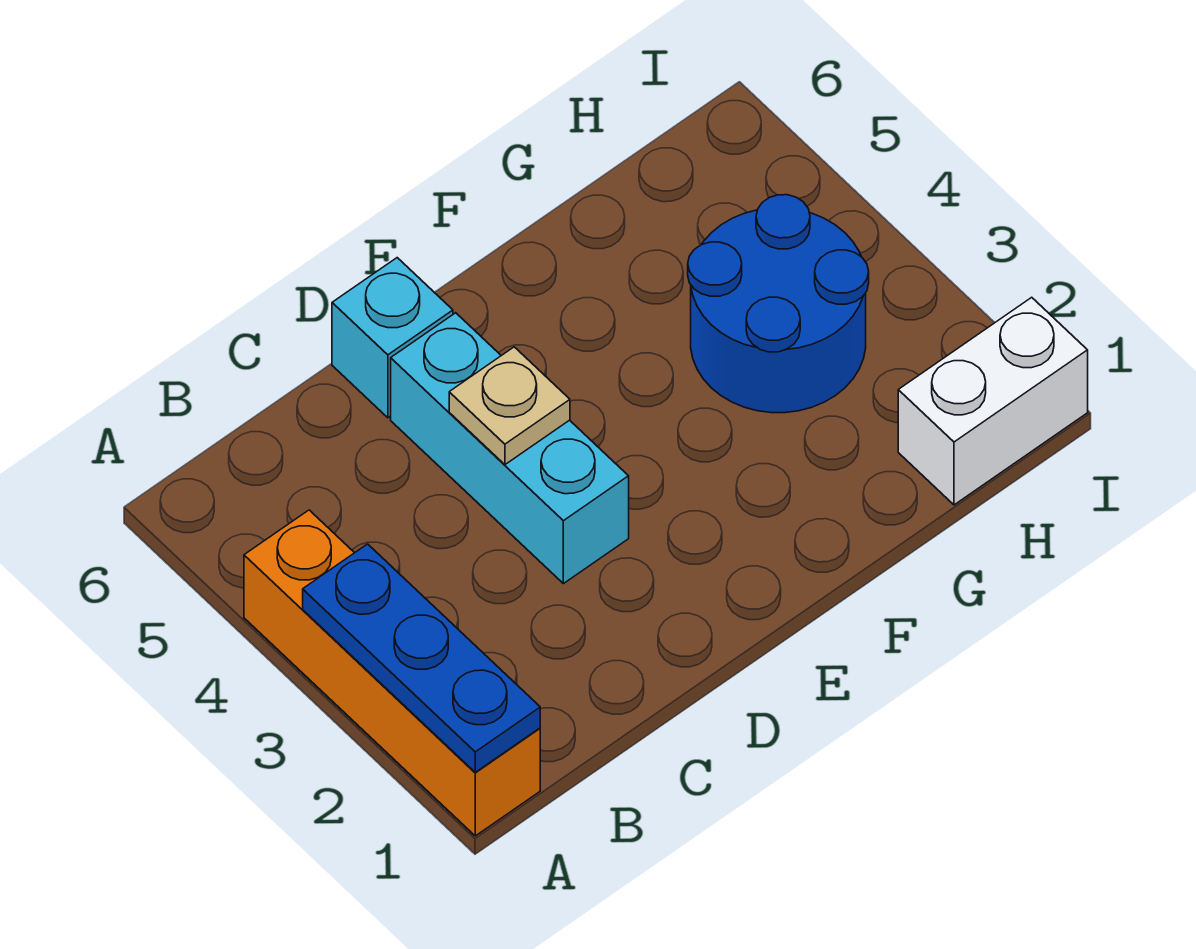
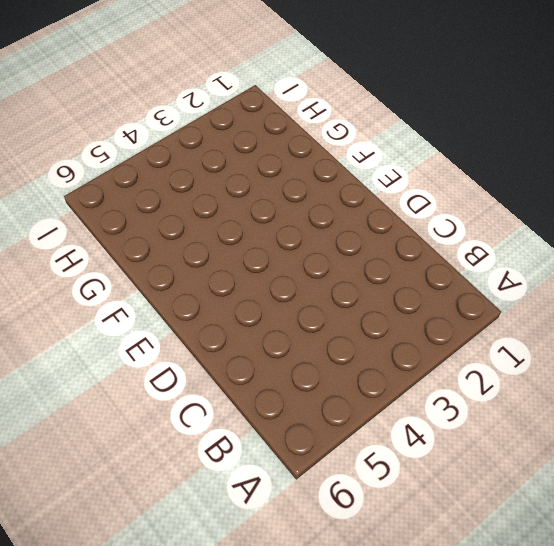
none -> orange 1x4 brick [244,510,540,836]
none -> cyan 1x3 brick [391,313,629,584]

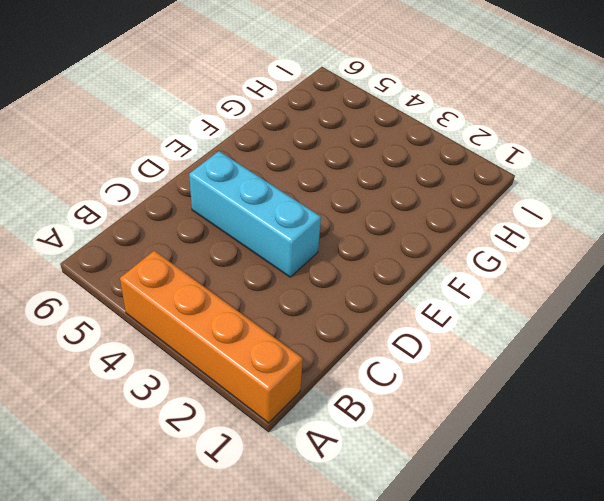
none -> cyan 1x1 brick [332,258,453,418]
none -> blue 2x2 round brick [688,195,869,413]

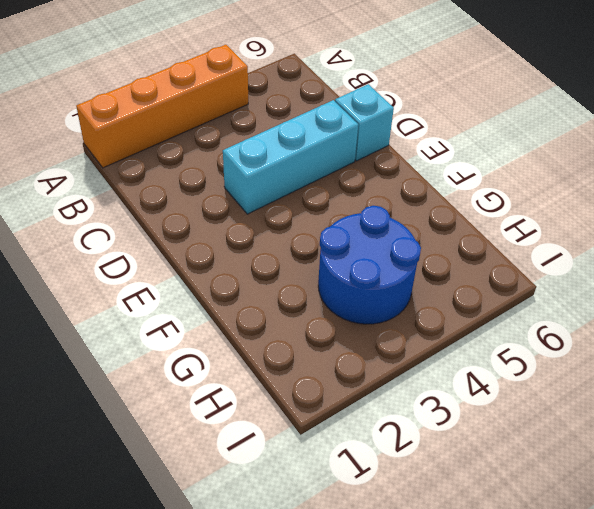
none -> white 1x2 brick [898,297,1088,505]
none -> blue 1x3 plate [303,544,540,772]

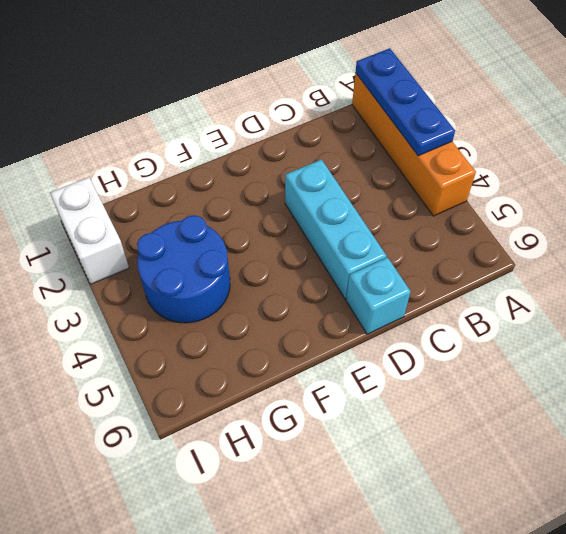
white 1x2 brick [50,177,129,284] -> white 1x2 brick turned to [898,297,1088,505]
none -> tan 1x1 plate [449,347,570,465]

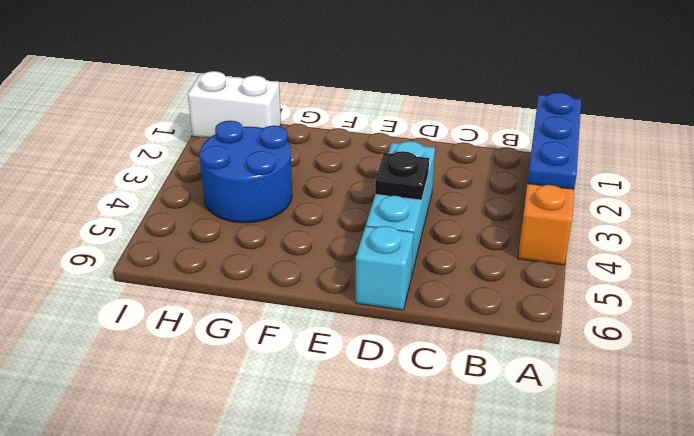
black 1x1 plate [375,151,429,200] -> tan 1x1 plate [449,347,570,465]

